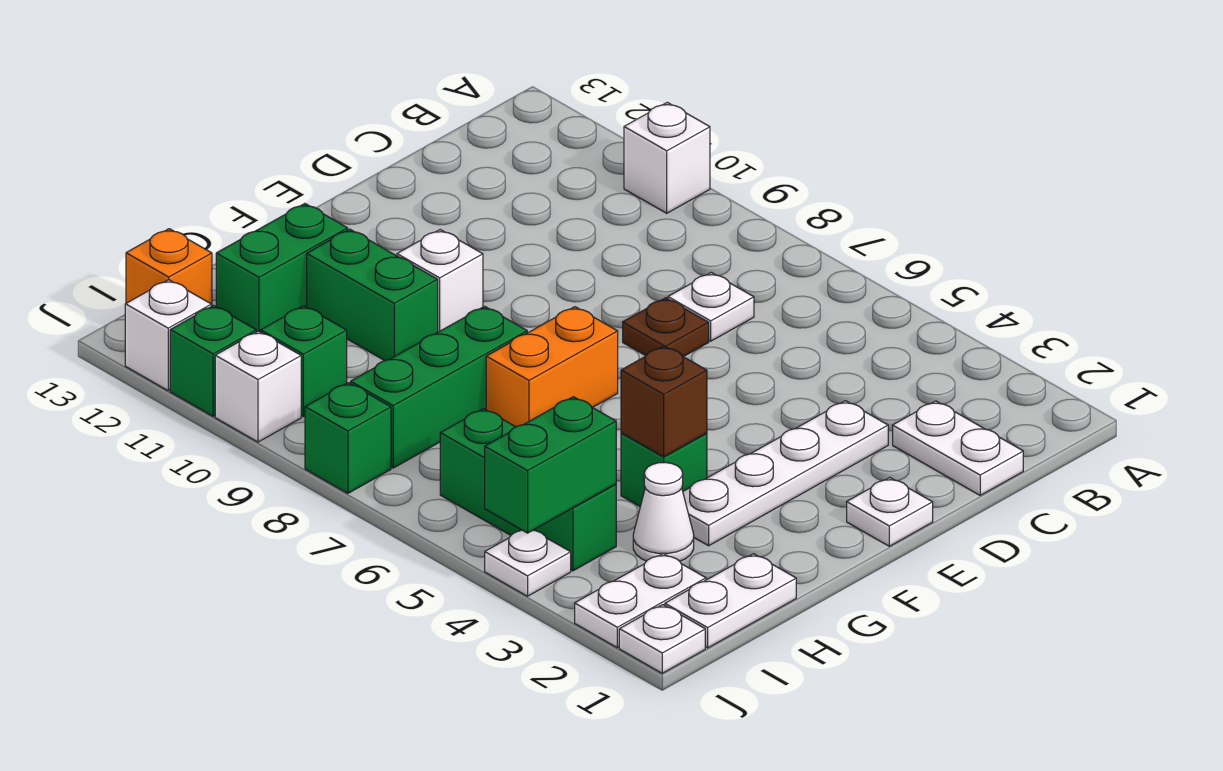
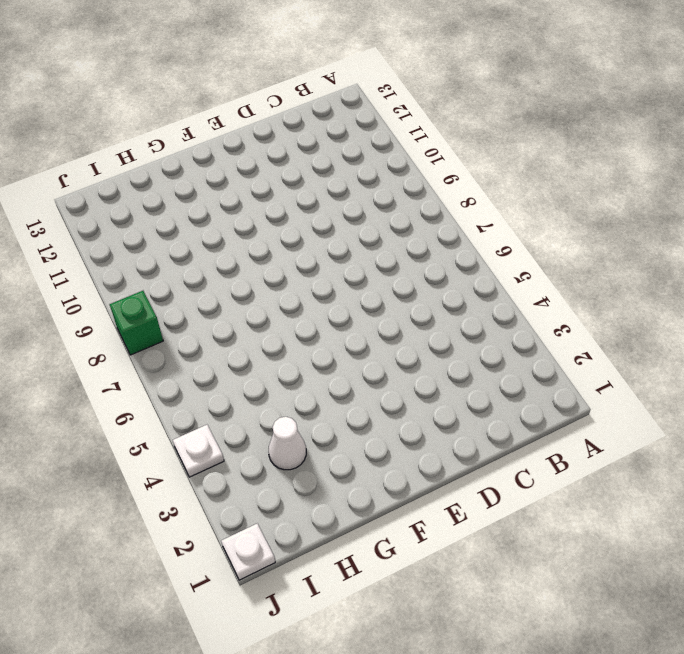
none -> white 1x1 brick [624,102,710,213]
none -> white 1x2 plate [893,401,1023,495]
none -> white 1x1 plate [668,273,754,341]

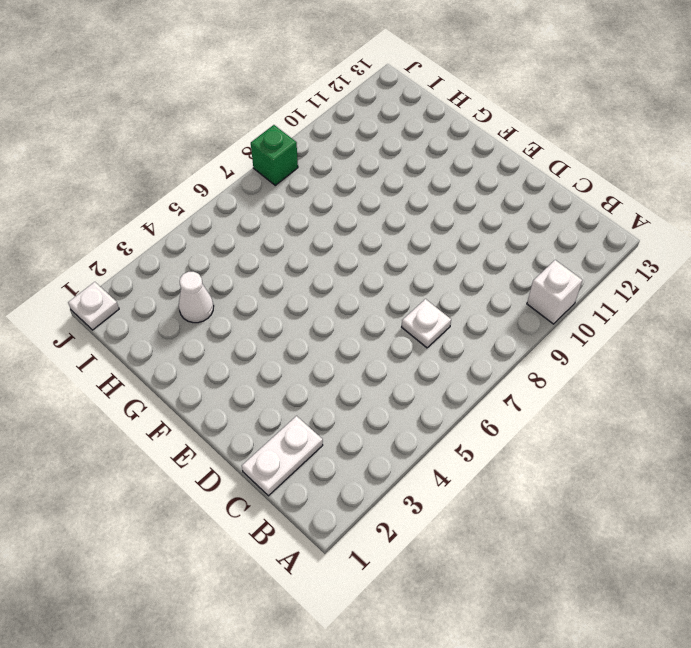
none -> white 1x4 plate [683,401,888,546]
none -> brown 1x1 plate [623,298,709,357]
none -> white 1x1 plate [847,478,933,546]

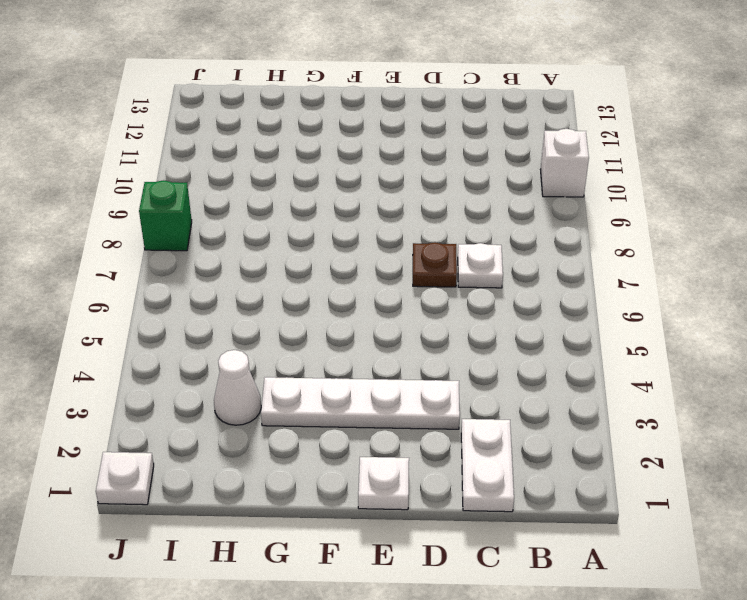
none -> orange 1x2 brick [486,307,618,427]
none -> white 1x1 brick [397,230,483,332]
none -> green 1x1 brick [621,433,707,506]

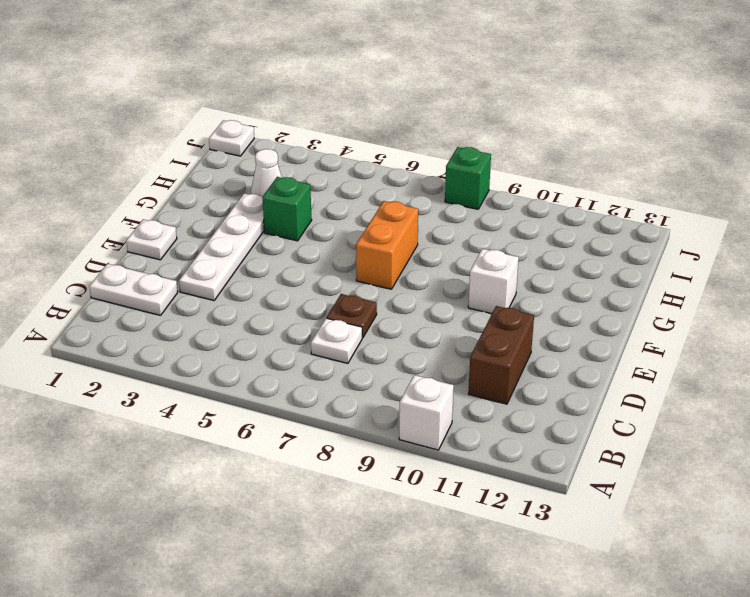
brown 1x2 brick [468,306,534,404] -> none
none -> green 1x3 brick [351,306,527,468]
none -> green 1x2 brick [307,229,438,361]
none -> green 1x2 brick [216,204,348,332]

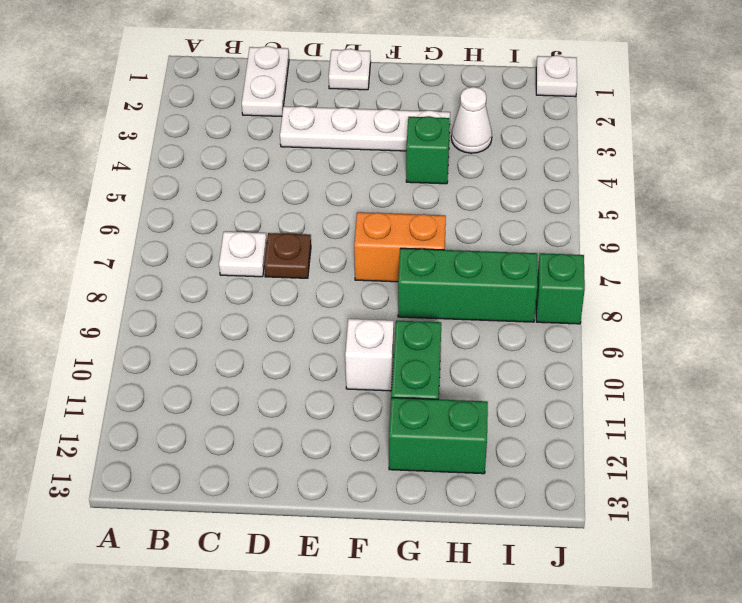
none -> white 1x1 brick [624,102,710,213]
none -> white 1x2 plate [665,554,796,648]
none -> white 1x2 plate [575,553,706,648]

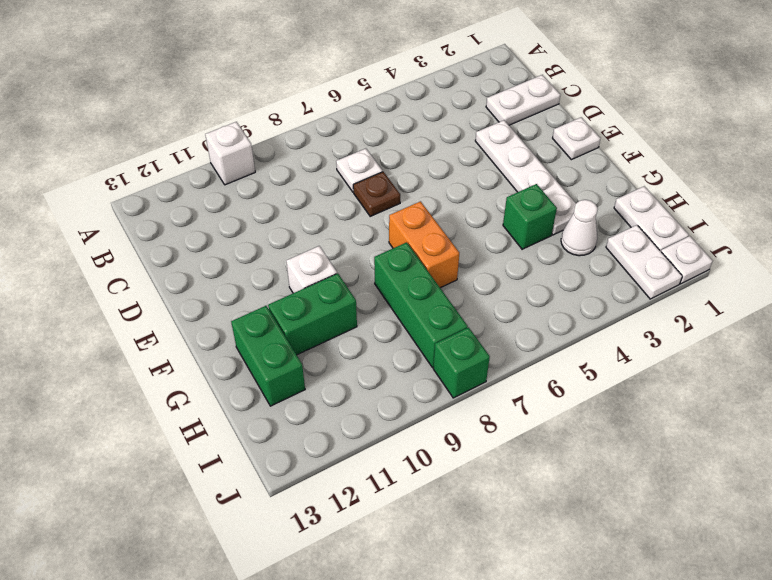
none -> green 1x3 brick [440,409,616,571]
none -> green 1x1 brick [261,306,347,417]
none -> orange 1x1 brick [126,229,212,306]

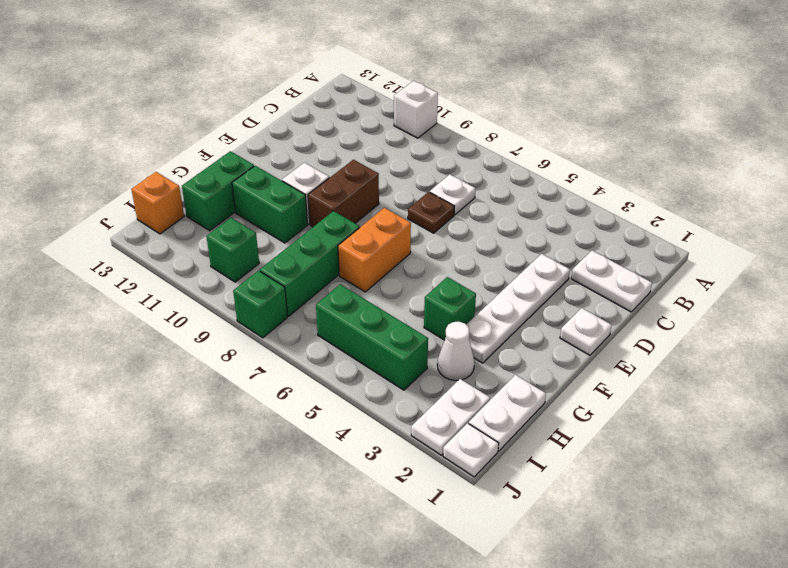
brown 1x2 brick [308,160,379,227] -> none
none -> white 1x1 plate [485,530,571,596]
none -> white 1x1 brick [215,331,301,442]
none -> green 1x1 brick [170,305,256,416]

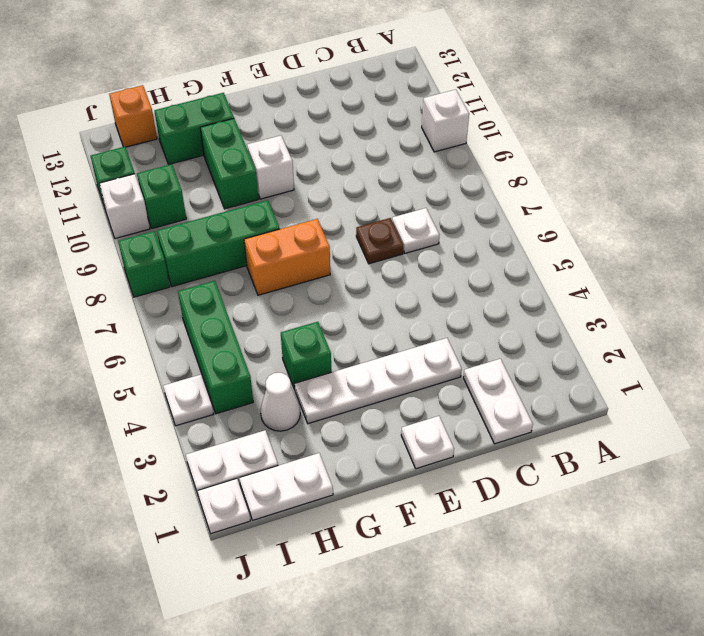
none -> white 1x1 brick [125,280,211,391]
none -> brown 1x1 brick [621,346,707,457]
none -> green 1x2 brick [485,397,616,533]

